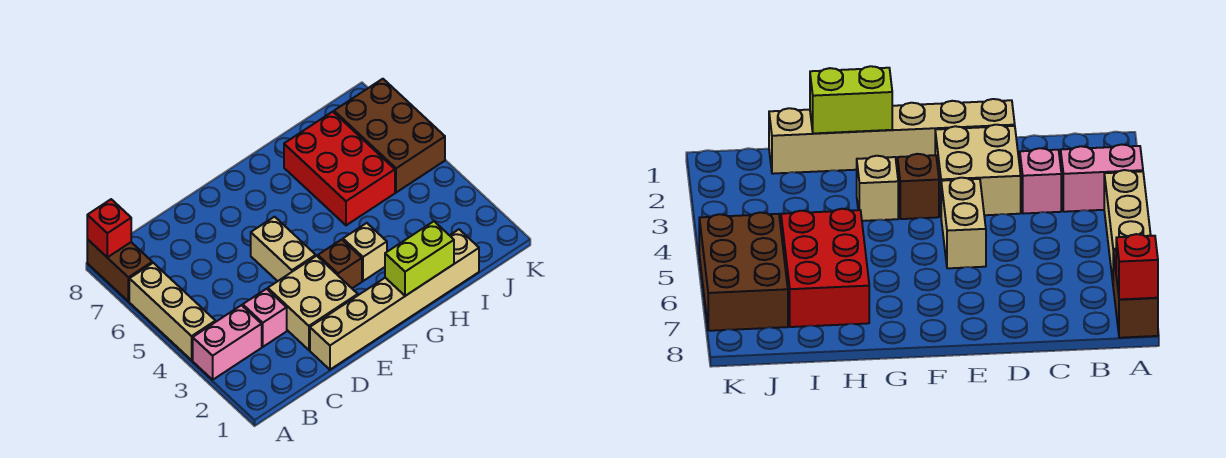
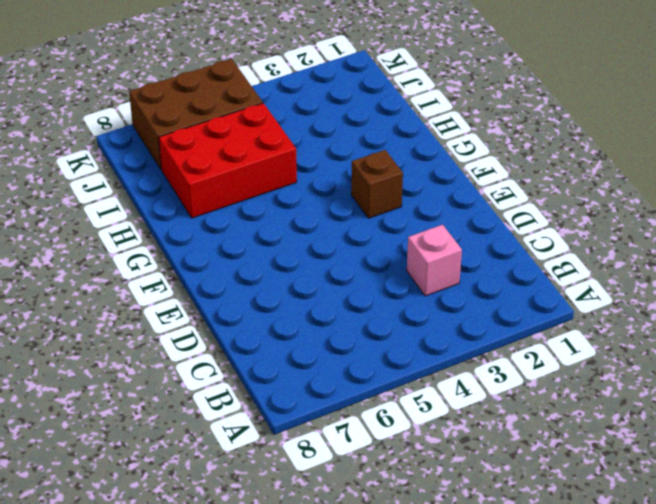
none -> pink 1x2 brick [193,305,262,380]
none -> tan 1x3 brick [129,263,215,360]
none -> brown 1x2 brick [87,239,152,301]

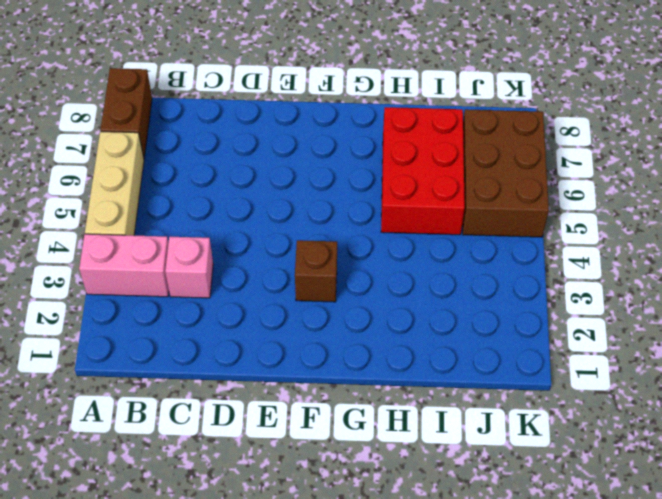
none -> tan 1x6 brick [310,229,479,370]
none -> tan 2x2 brick [268,256,358,350]
none -> tan 1x2 brick [251,217,316,281]

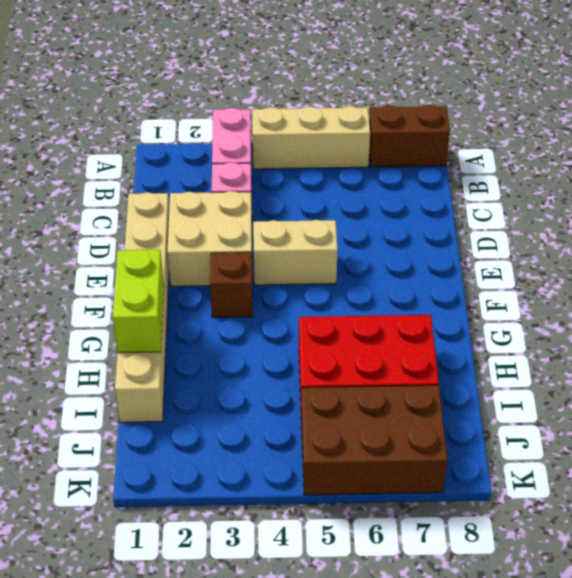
none -> tan 1x1 brick [343,223,387,281]
none -> red 1x1 brick [87,199,131,257]

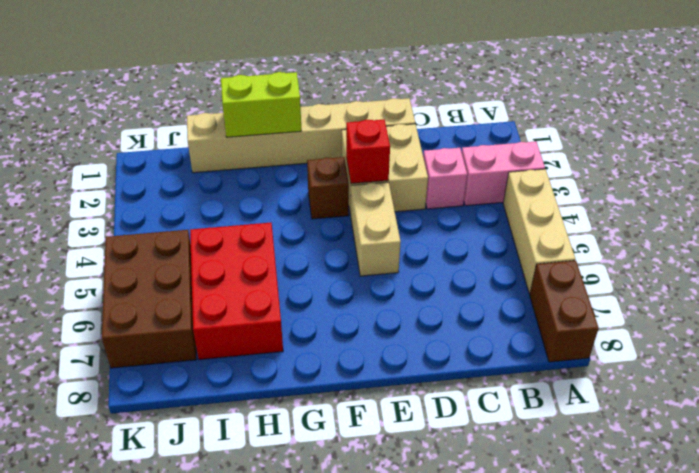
red 1x1 brick [346,120,390,184] -> red 1x1 brick moved to [87,199,131,257]
none -> tan 1x1 brick [343,223,387,281]

